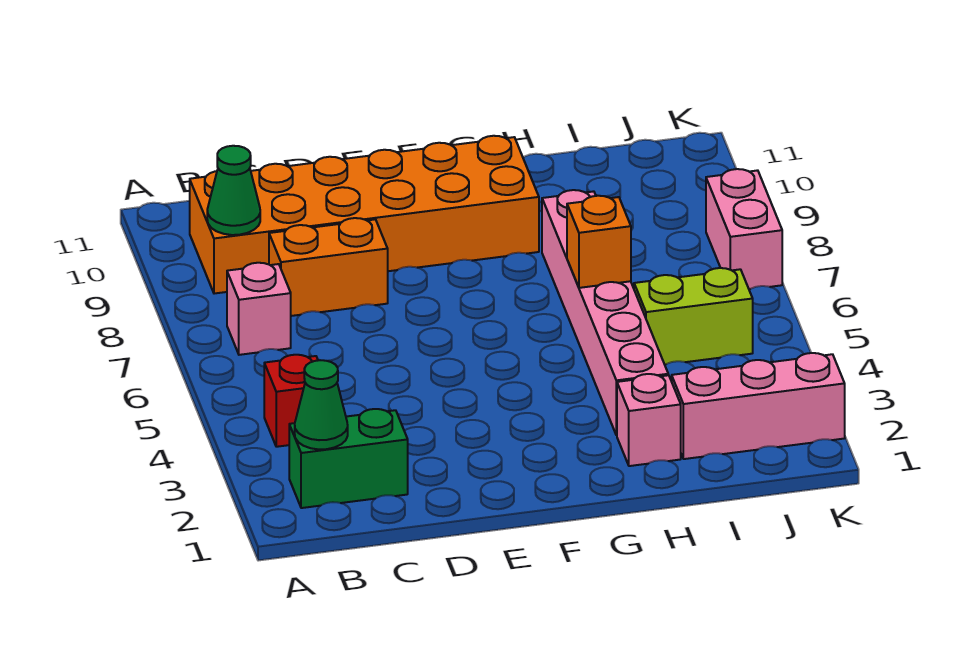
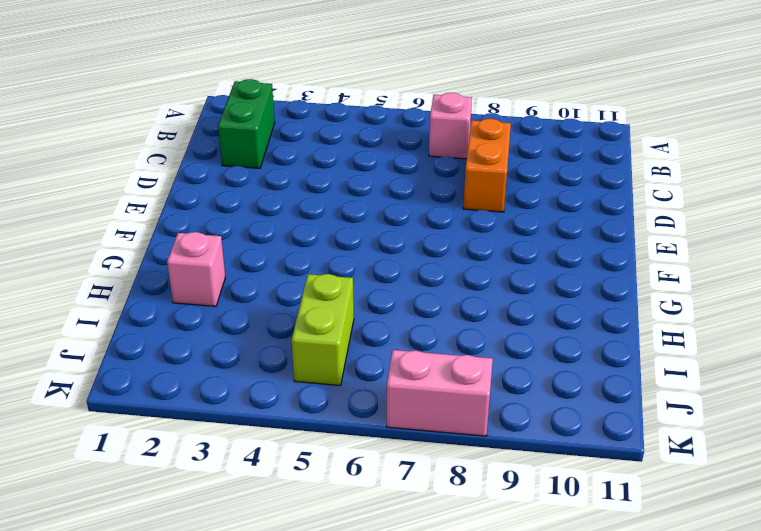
none -> red 1x1 brick [264,355,318,447]
none -> orange 2x6 brick [190,136,539,294]
none -> pink 1x6 brick [542,190,668,435]

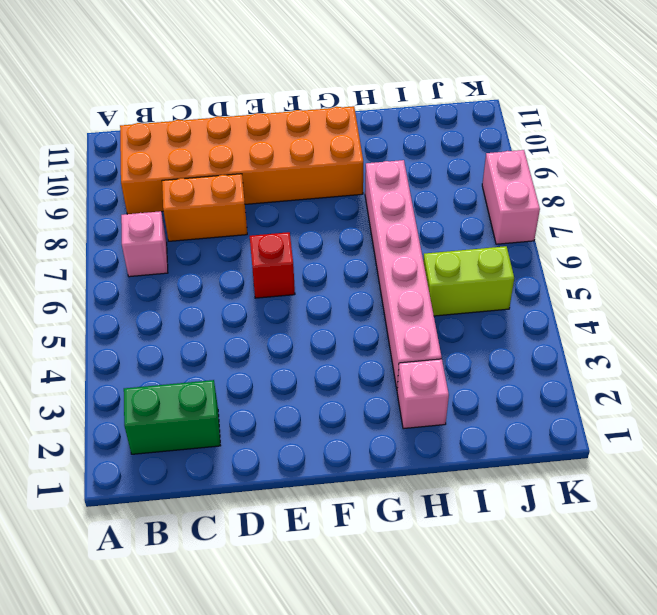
red 1x1 brick [250,232,295,298] -> red 1x1 brick moved to [264,355,318,447]
none -> pink 1x3 brick [672,353,845,459]
none -> green 1x1 cone [295,360,348,449]
none -> green 1x1 cone [207,146,260,235]

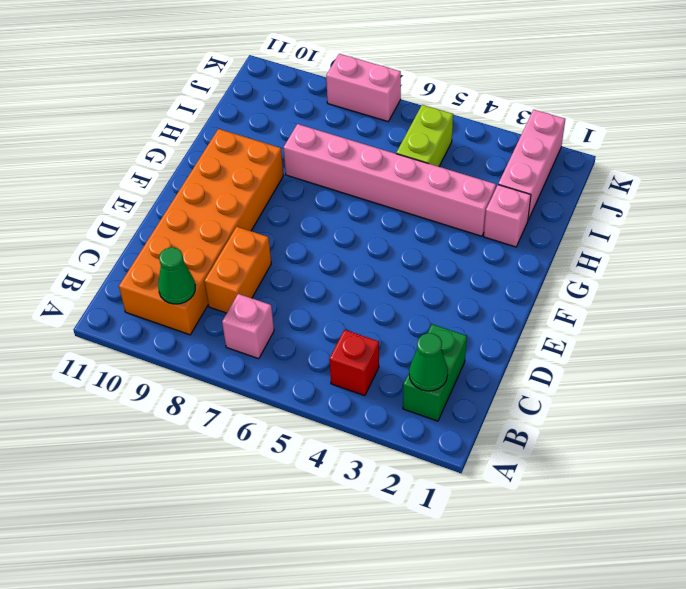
none -> orange 1x1 brick [567,196,631,288]

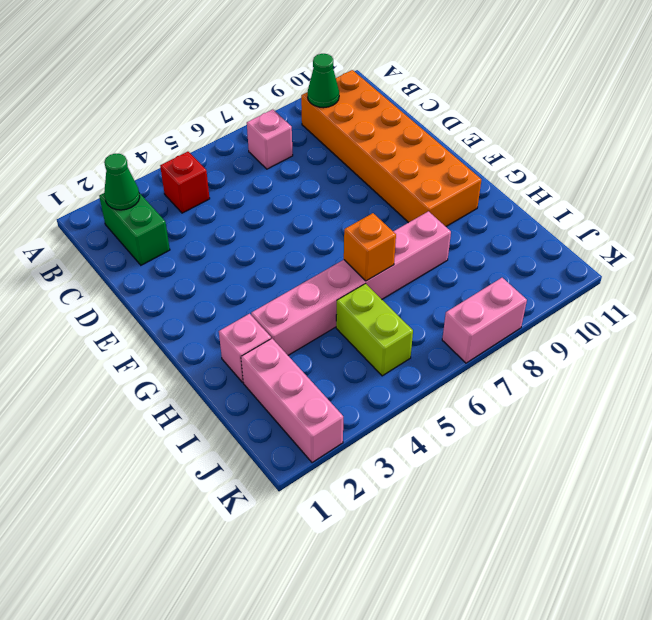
none -> orange 1x2 brick [269,218,388,316]

